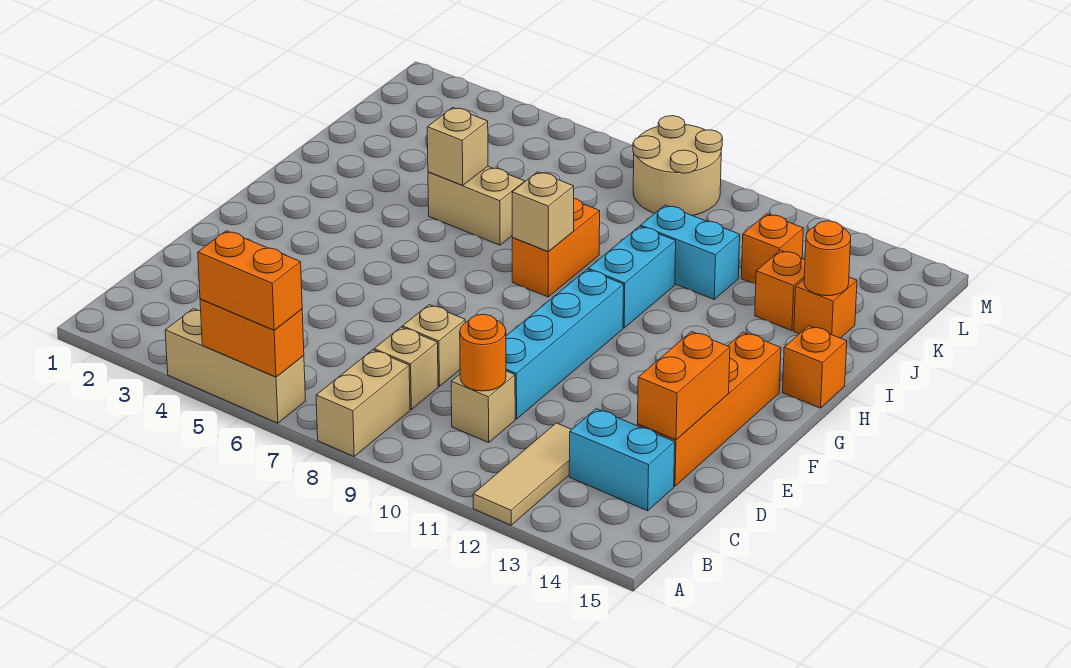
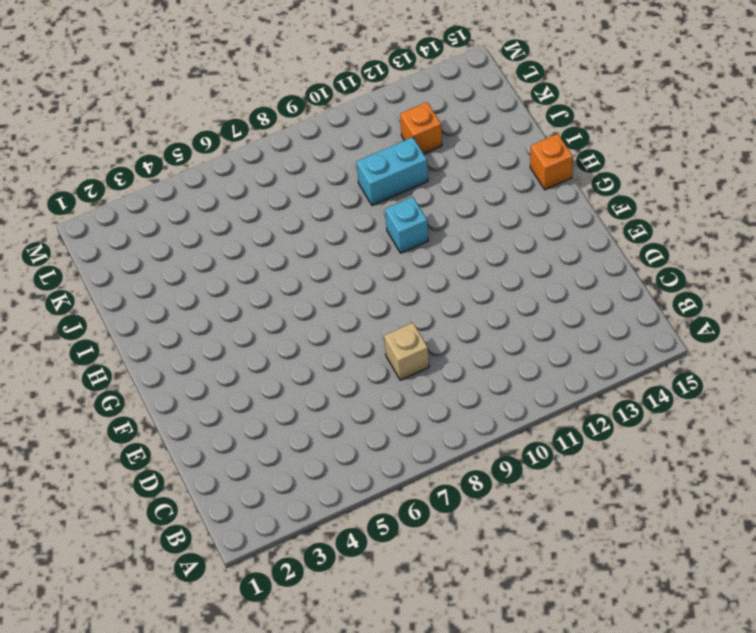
cyan 1x1 brick [385,197,428,253] -> cyan 1x2 brick [588,226,676,328]
none -> tan 1x3 brick [165,309,306,423]
none -> tan 1x2 brick [316,350,410,456]
none -> tan 1x3 tile [473,423,572,525]

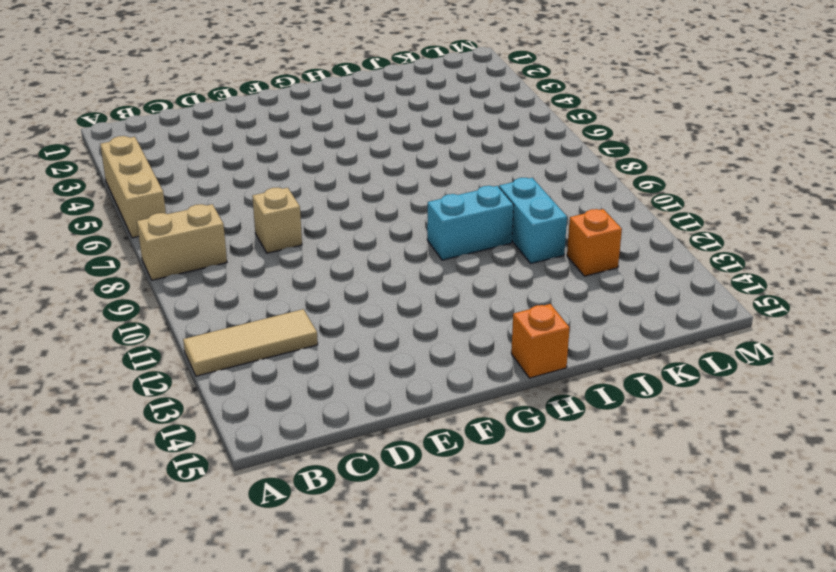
none -> tan 1x1 brick [374,327,438,409]
none -> tan 1x1 brick [451,371,515,443]
none -> cyan 1x2 brick [569,409,675,511]

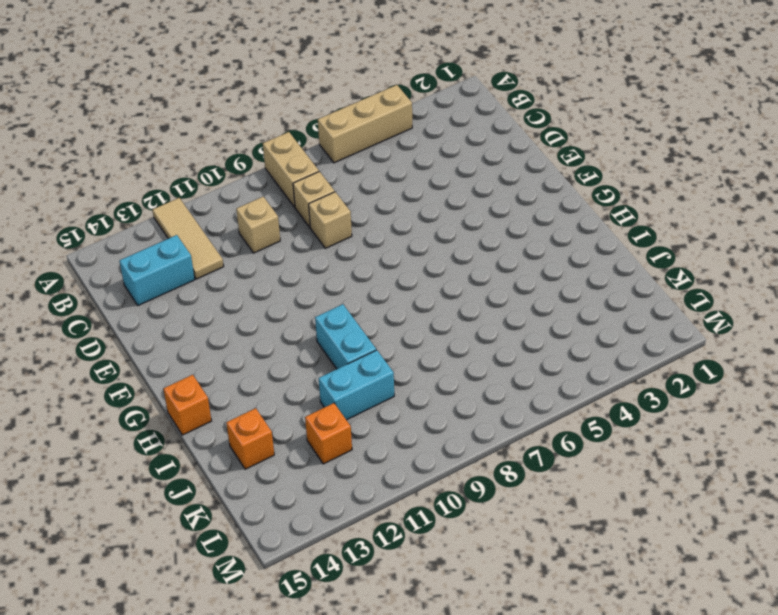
none -> cyan 1x4 brick [506,270,624,419]
none -> orange 1x4 brick [637,332,781,486]
none -> orange 1x2 brick [512,199,600,297]

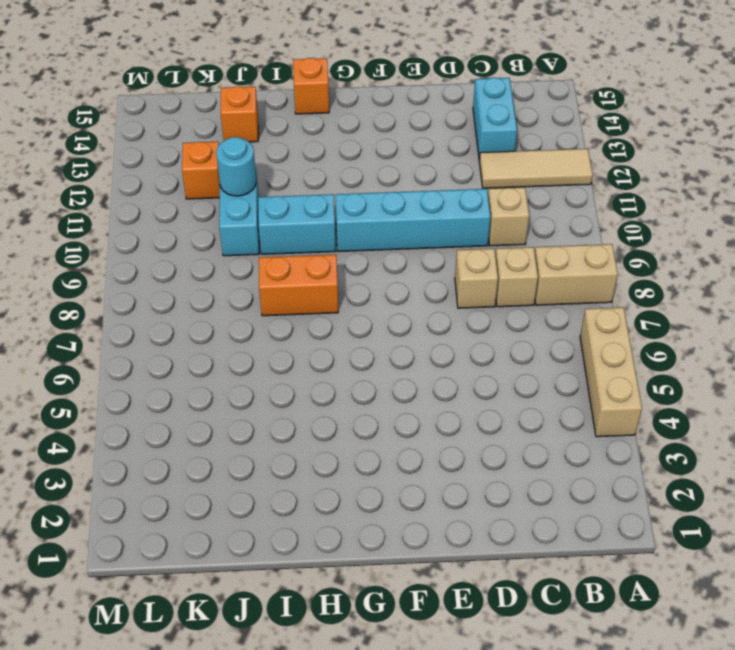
cyan 1x1 round brick [216,137,256,196] -> none
none -> orange 1x4 brick [637,332,781,486]
none -> tan 1x2 brick [428,166,525,245]
none -> orange 1x1 brick [755,250,805,331]

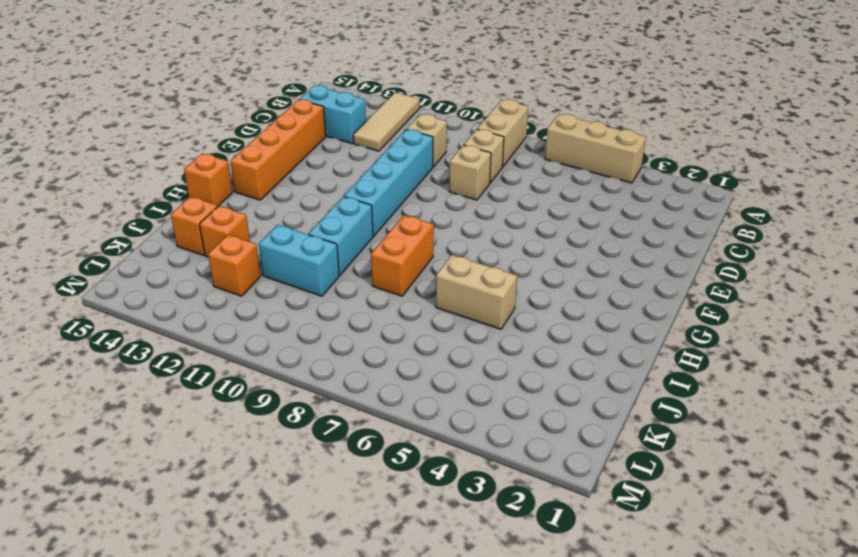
none -> tan 2x2 round brick [633,116,723,216]
none -> orange 1x2 brick [200,299,304,377]
none -> orange 1x1 round brick [460,314,506,391]

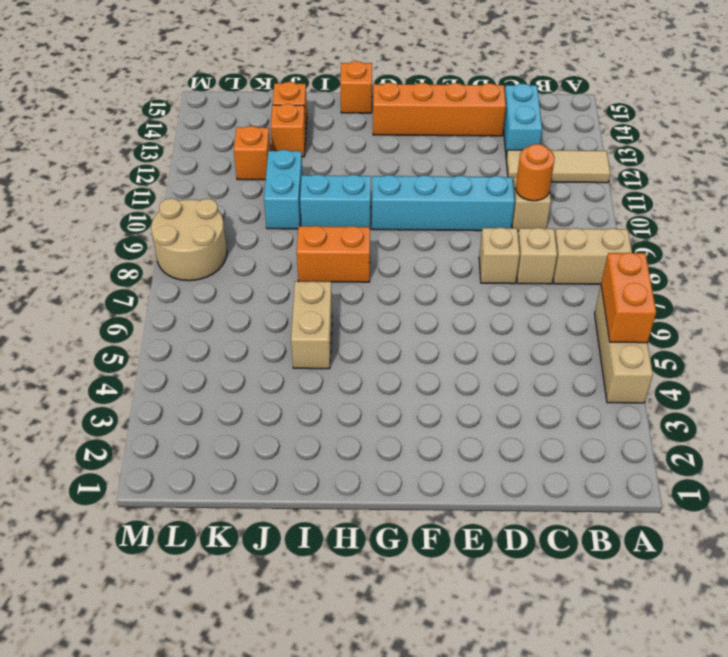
none -> orange 1x2 brick [638,332,730,440]
none -> tan 1x1 brick [512,172,574,252]
none -> tan 1x1 brick [427,108,488,185]

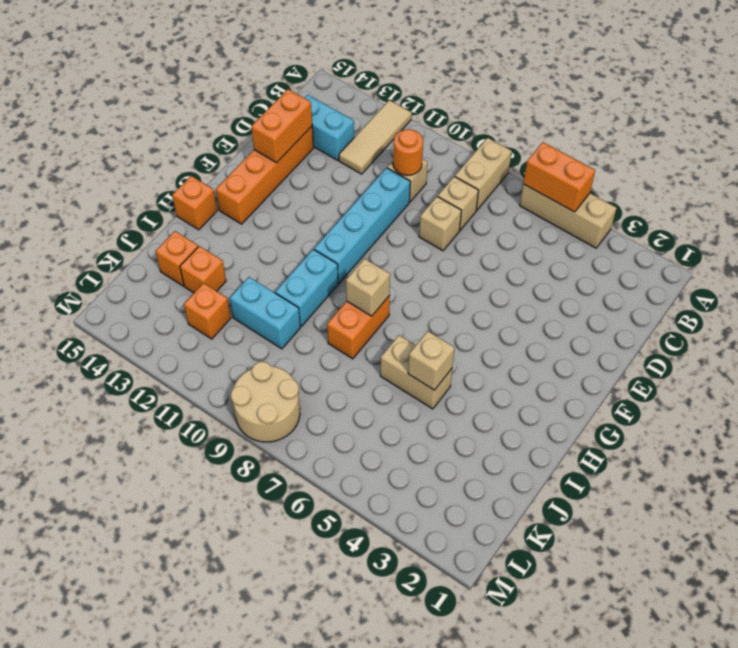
none -> orange 1x1 round brick [804,221,851,296]
none -> orange 1x2 brick [198,231,302,330]

